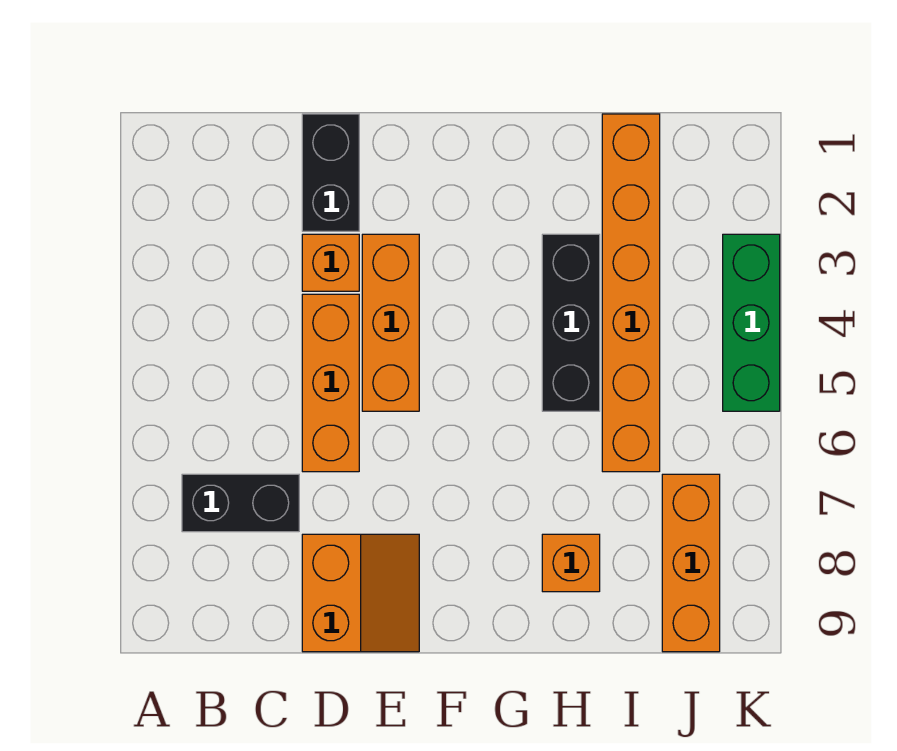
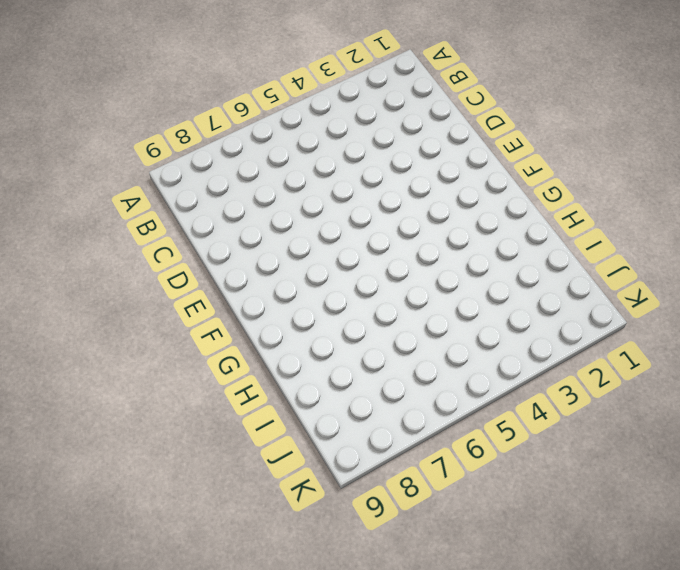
none -> black 1x2 brick [182,474,299,532]
none -> black 1x2 brick [302,114,359,231]

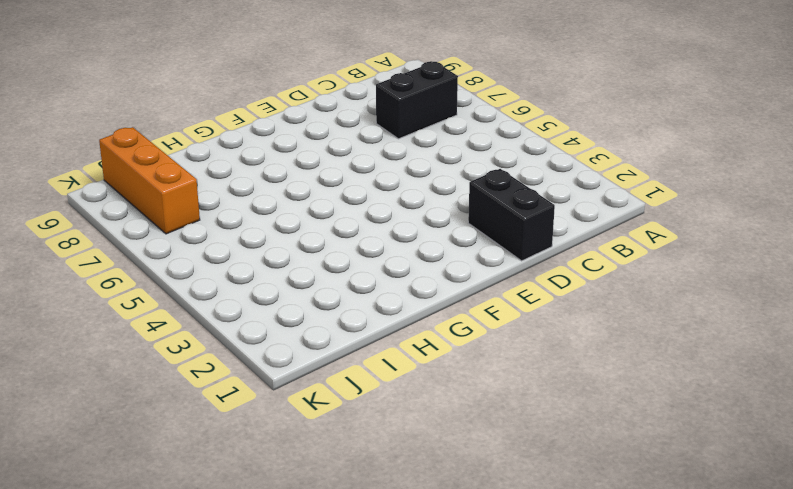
none -> orange 1x1 brick [302,234,359,291]
none -> orange 1x3 brick [302,294,359,472]

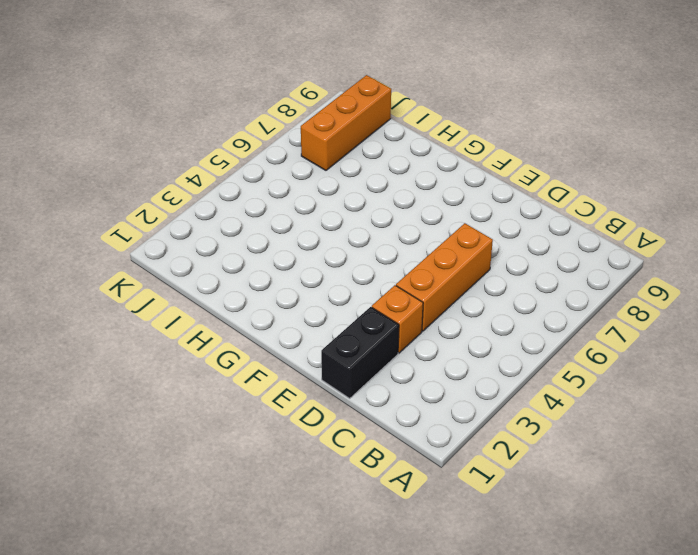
none -> black 1x2 brick [182,474,299,532]
none -> orange 2x2 slope [302,534,419,652]

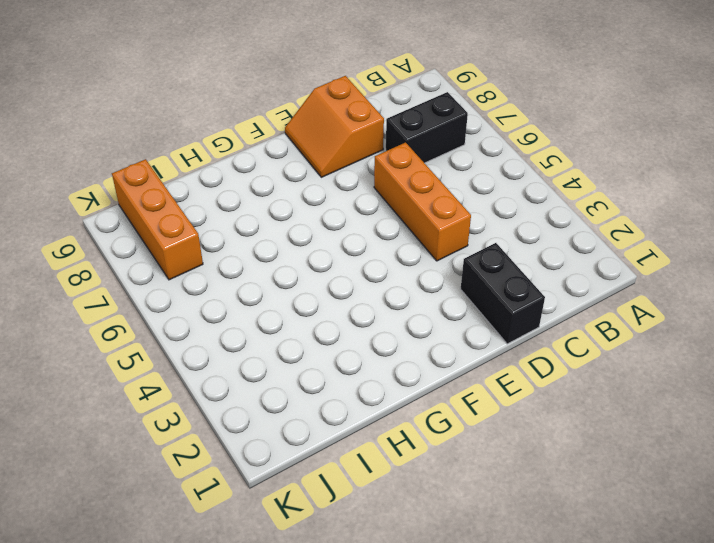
none -> orange 1x1 brick [302,234,359,291]
none -> orange 1x3 brick [362,234,419,411]

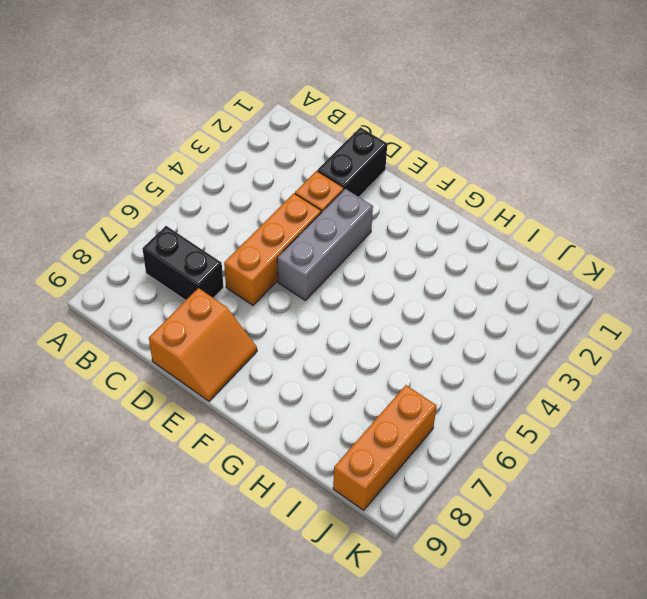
grey 1x3 brick [277,189,373,300] -> orange 1x3 brick [362,234,419,411]
none -> black 1x3 brick [542,234,600,411]
none -> orange 1x1 brick [542,534,600,592]

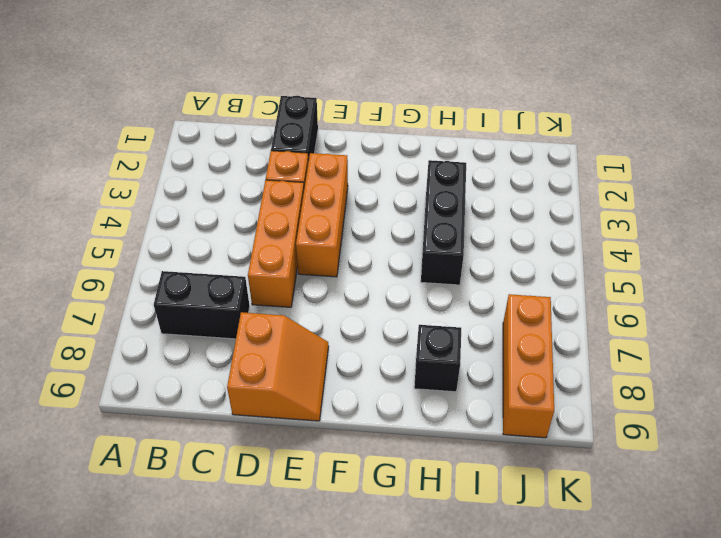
black 1x1 brick [414,325,461,392] -> orange 1x1 brick [542,534,600,592]
none -> orange 1x6 brick [602,114,660,472]
none -> green 1x3 brick [723,234,780,411]

